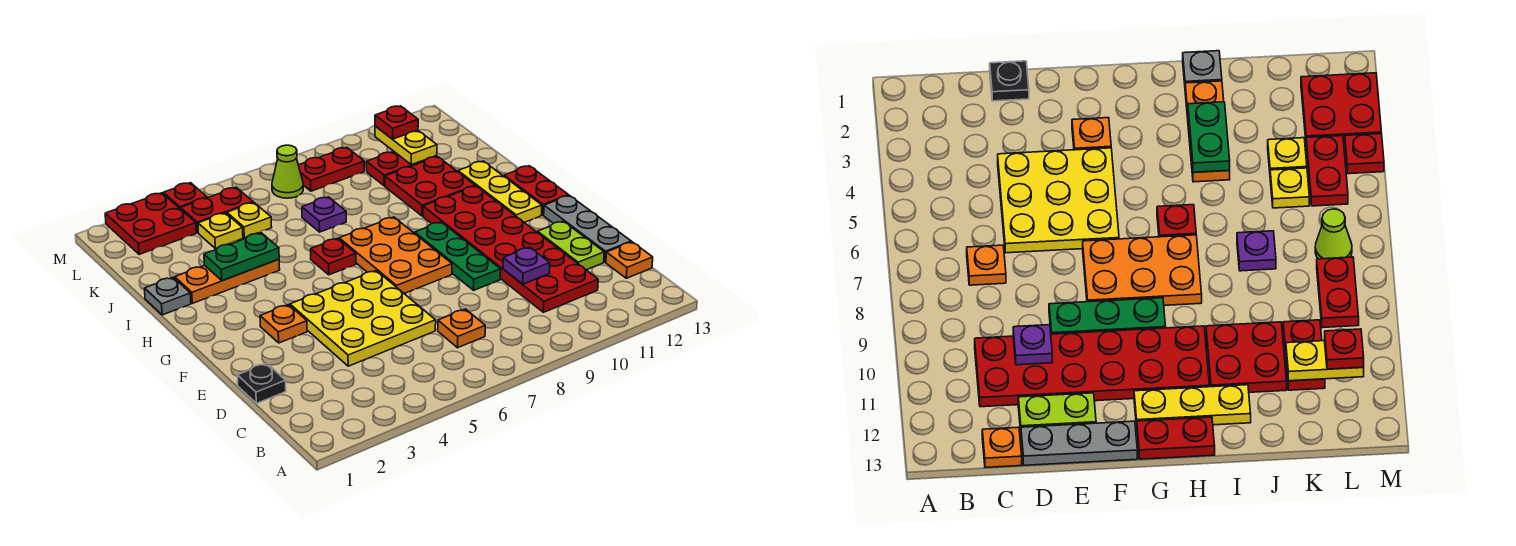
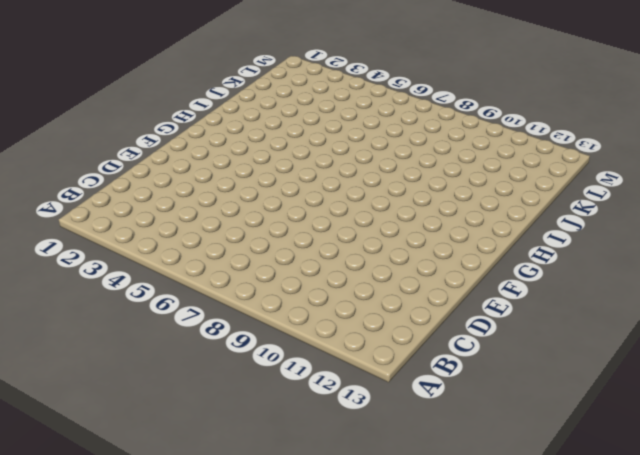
none -> orange 1x1 plate [438,309,485,348]
none -> red 2x6 plate [423,186,598,312]
none -> orange 1x1 plate [606,242,653,278]

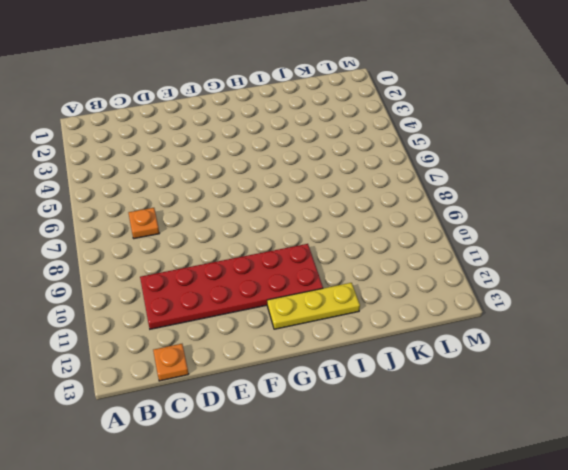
none -> black 1x1 plate [237,363,286,403]
none -> yellow 3x3 plate [290,271,436,366]
none -> lime 1x2 plate [537,221,604,270]

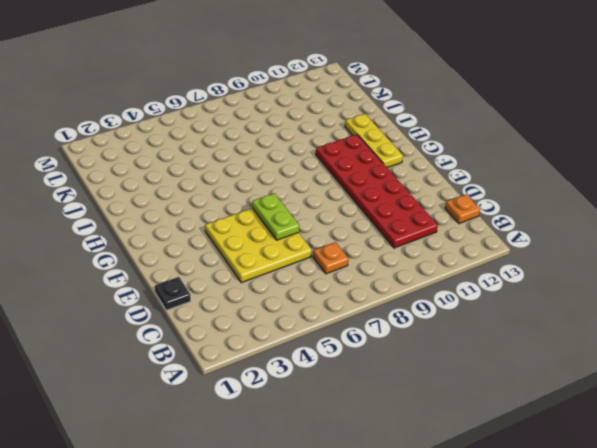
lime 1x2 plate [252,193,299,240] -> lime 1x2 plate moved to [537,221,604,270]
none -> grey 1x3 plate [544,196,631,262]
none -> green 1x3 plate [415,222,501,290]
none -> orange 1x1 plate [260,305,307,343]

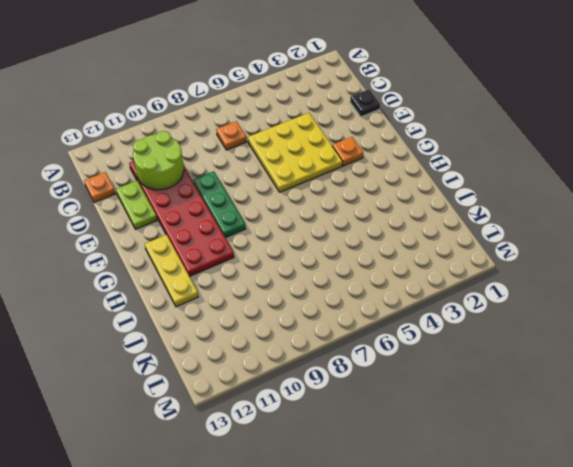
lime 2x2 round brick [133,131,184,190] -> purple 1x1 plate [503,247,550,284]
none -> grey 1x3 plate [544,196,631,262]
none -> orange 2x3 plate [339,217,452,293]
none -> red 1x2 plate [504,166,569,215]

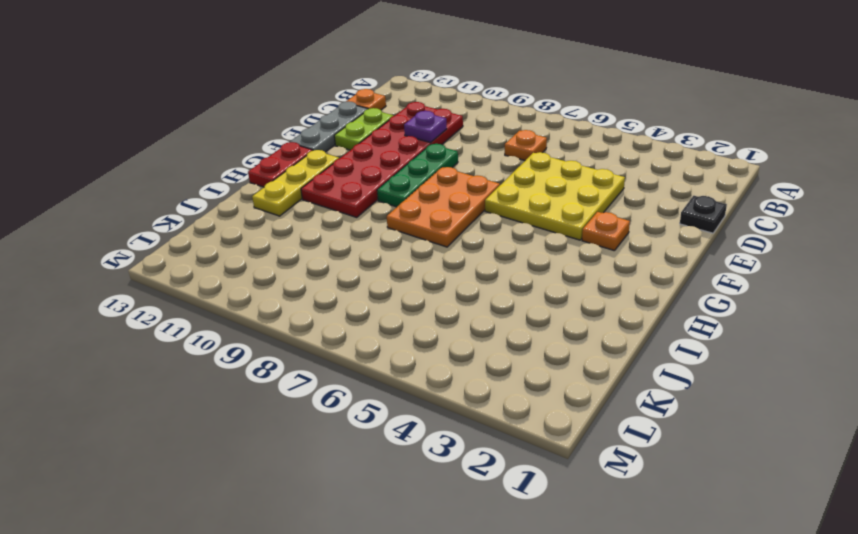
none -> red 1x1 plate [311,238,356,275]
none -> grey 1x1 plate [145,277,191,315]
none -> orange 1x3 plate [175,259,280,303]

